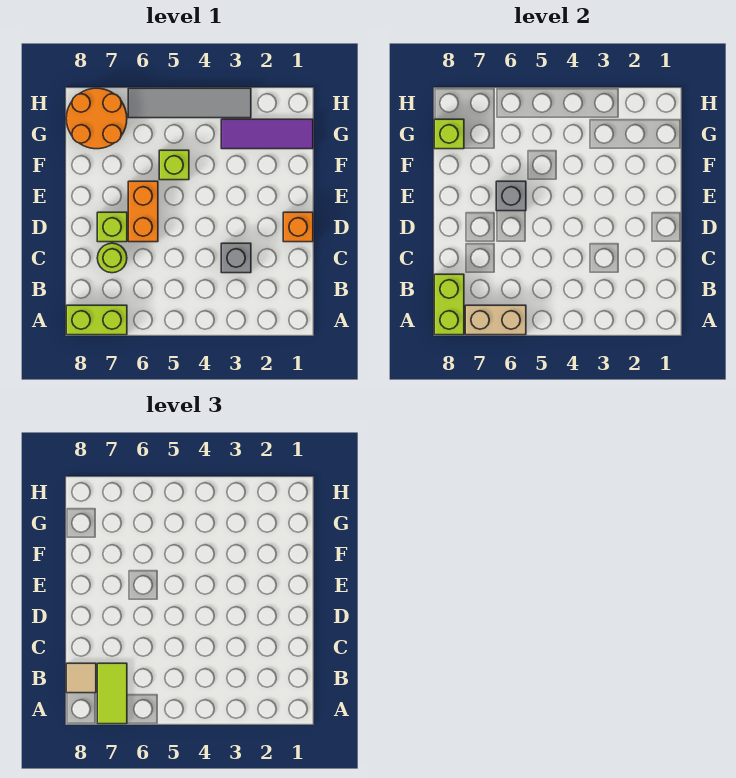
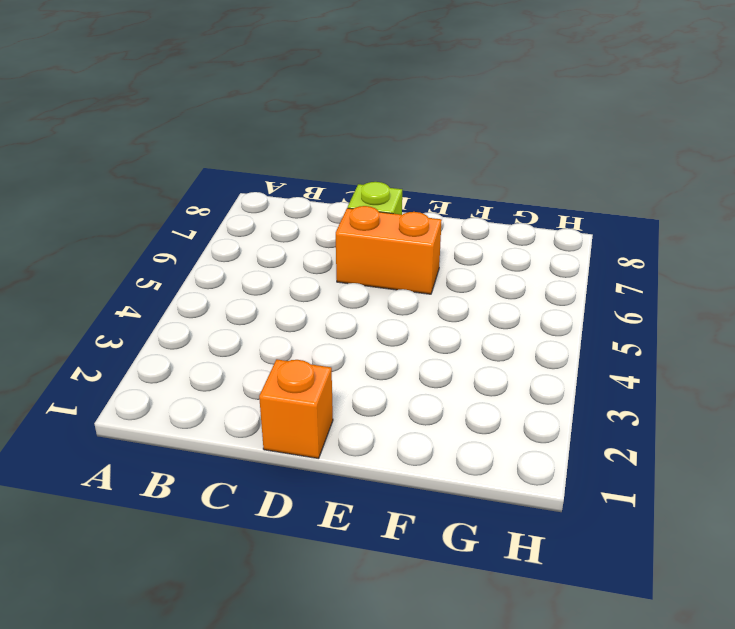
none -> lime 1x2 brick [66,305,127,335]
none -> grey 1x1 brick [221,243,251,273]
none -> lime 1x1 round brick [97,243,127,273]

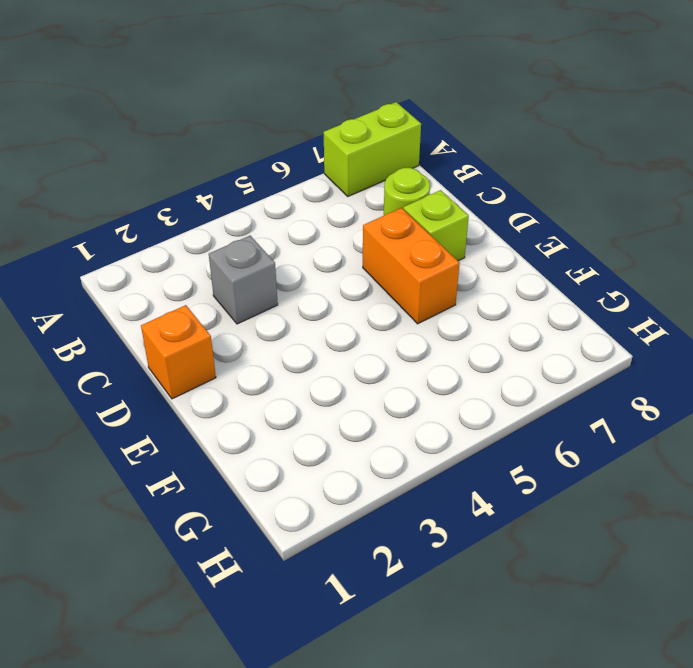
none -> lime 1x1 brick [159,150,189,180]
none -> purple 1x3 tile [221,119,313,149]
none -> orange 2x2 round brick [66,88,127,149]

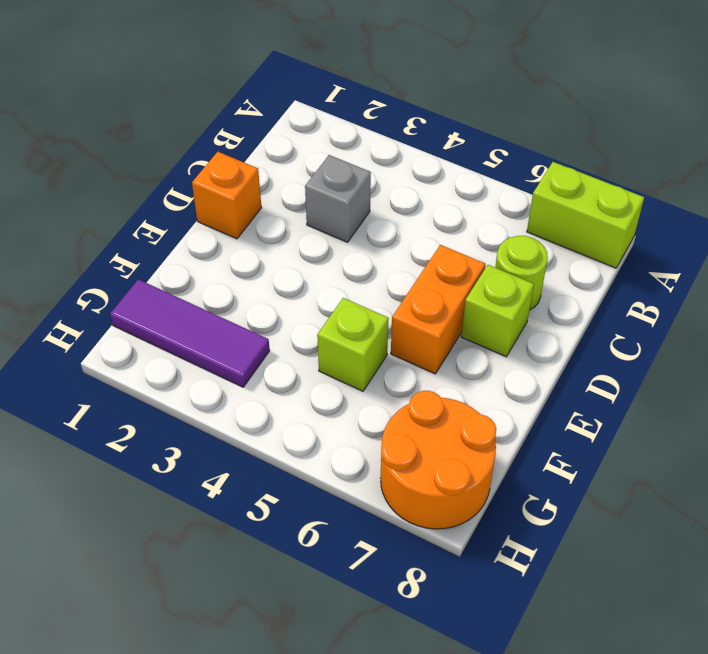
none -> grey 1x4 tile [128,88,251,118]
none -> tan 1x2 brick [465,305,526,335]
none -> lime 1x2 brick [434,274,464,335]

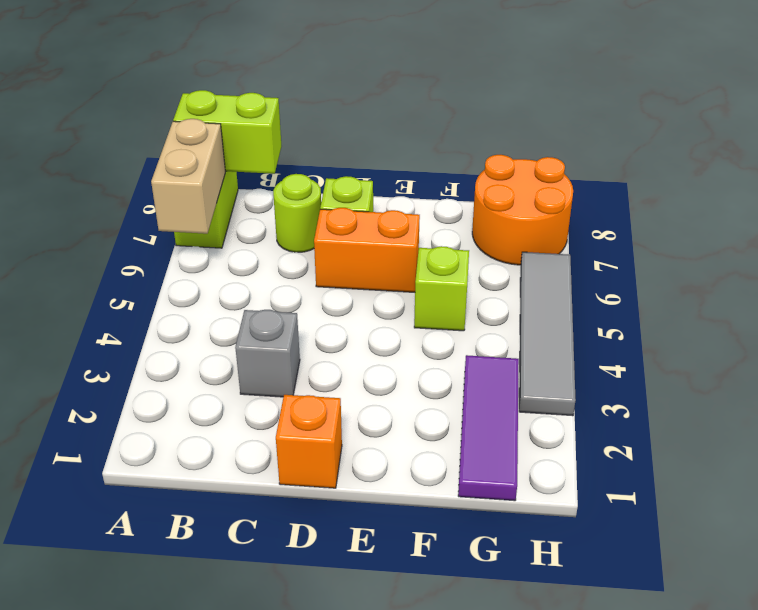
none -> grey 1x1 brick [496,181,526,211]
none -> lime 1x1 brick [434,119,464,149]
none -> lime 1x2 tile [97,663,127,724]

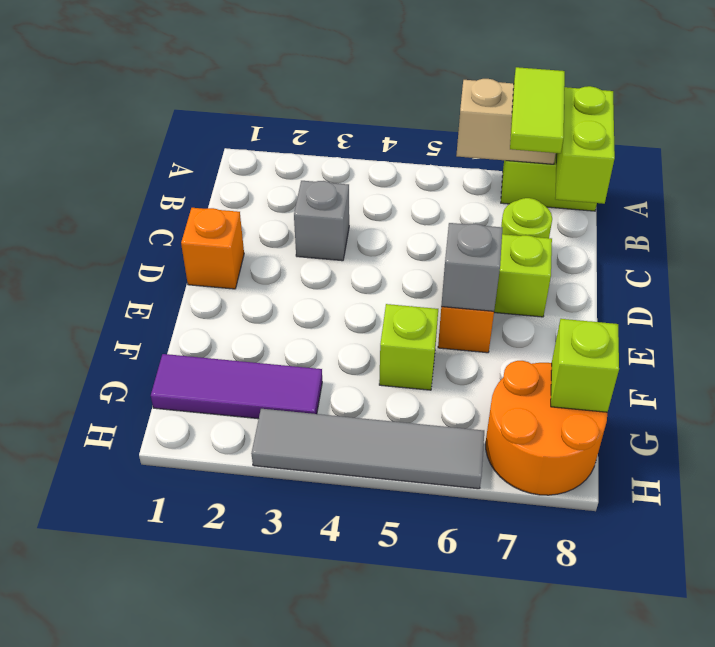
none -> tan 1x1 tile [66,663,96,693]

